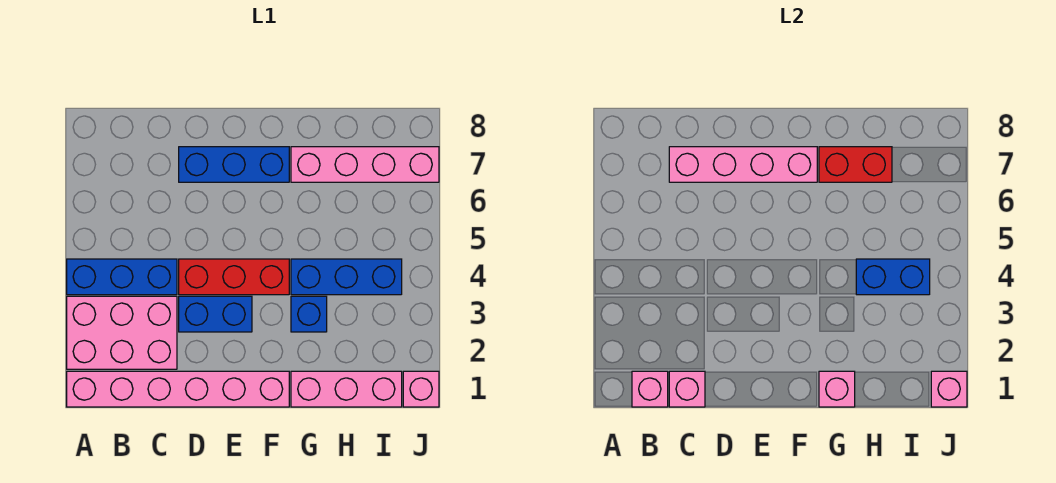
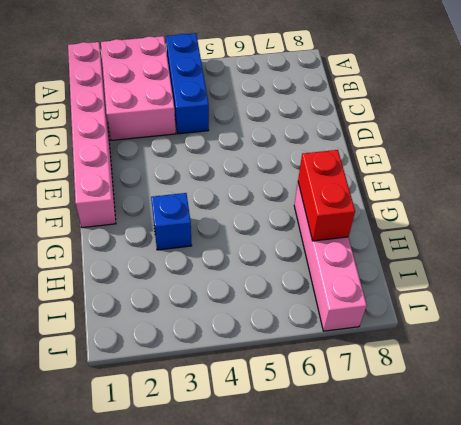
none -> blue 1x2 brick [179,296,252,332]
none -> red 1x3 brick [179,259,289,295]
none -> blue 1x3 brick [179,147,289,182]

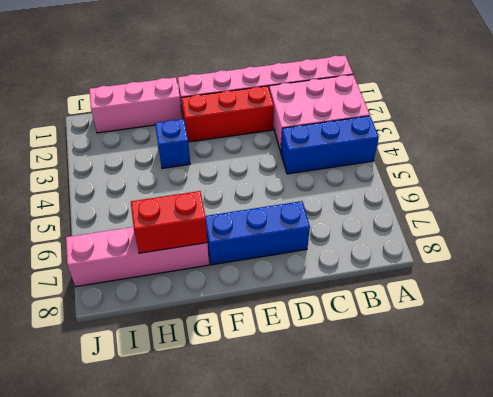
red 1x3 brick [181,86,274,142] -> red 1x3 brick moved to [179,259,289,295]
none -> blue 1x2 brick [179,296,252,332]
none -> blue 1x3 brick [291,259,402,295]
none -> pink 1x1 brick [403,371,439,407]

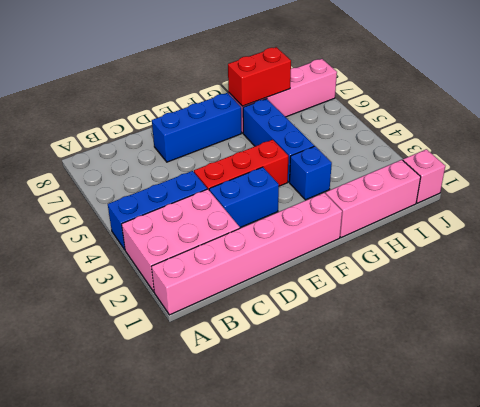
blue 1x3 brick [243,99,314,182] -> blue 1x3 brick turned to [291,259,402,295]
none -> pink 1x1 brick [632,371,668,407]
none -> pink 1x1 brick [669,371,705,407]
none -> pink 1x4 brick [669,147,817,182]

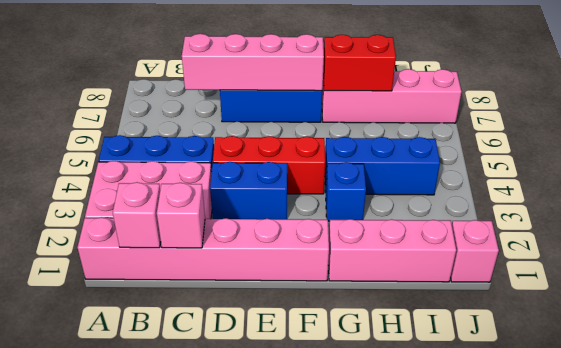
none -> pink 1x1 brick [819,371,855,407]
none -> blue 1x2 brick [856,259,930,295]
none -> pink 1x1 brick [931,371,967,407]

